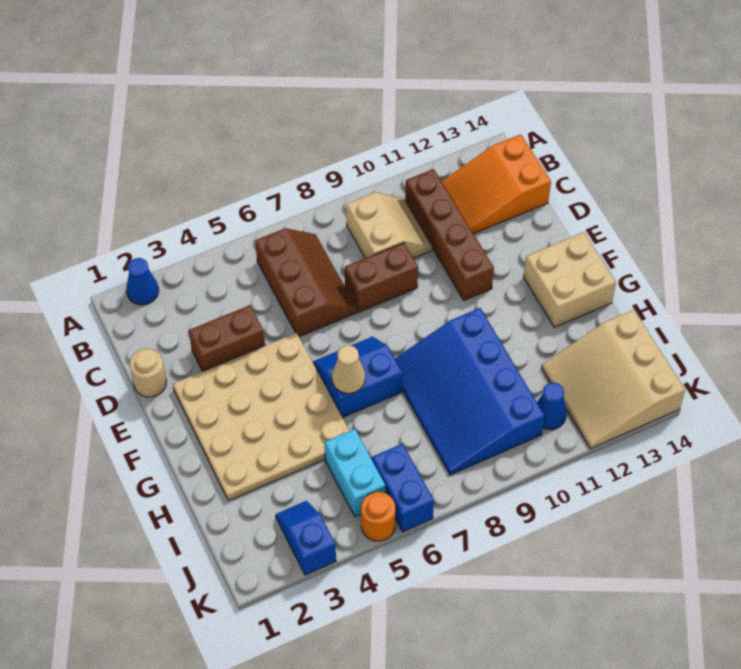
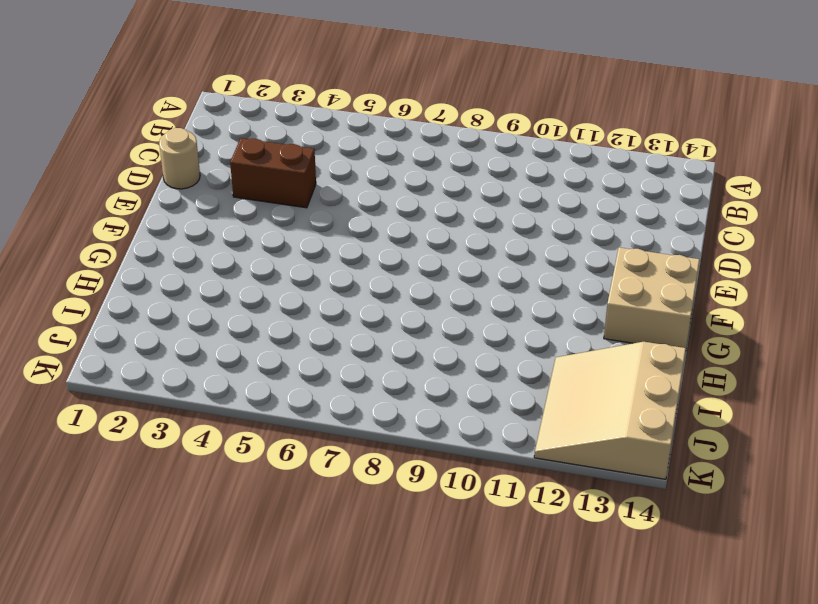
none -> blue 1x1 cone [126,258,159,305]
none -> brown 2x3 slope [255,228,357,337]
none -> tan 2x2 slope [346,192,432,258]

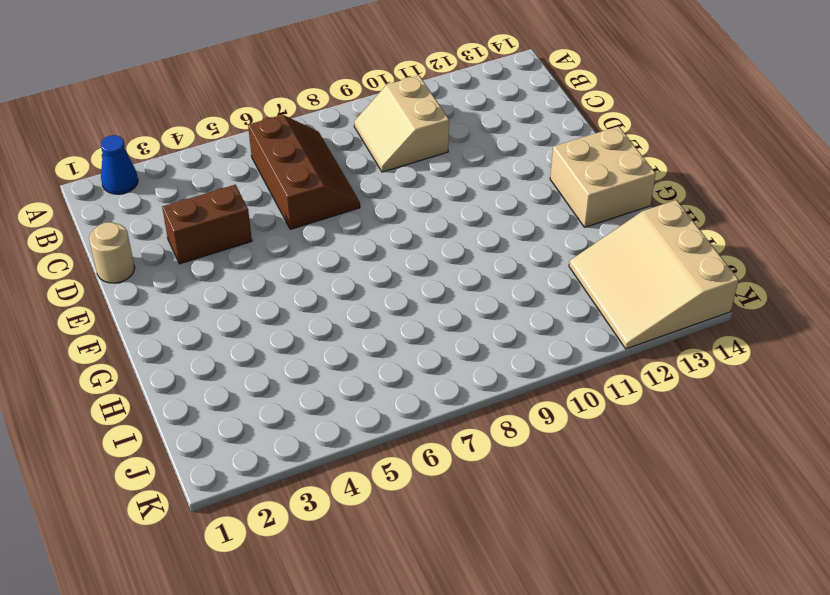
tan 2x2 slope [354,75,449,172] -> tan 2x2 slope turned to [346,192,432,258]
none -> brown 1x4 brick [405,169,494,300]
none -> orange 2x3 slope [442,134,551,234]
none -> brown 1x2 brick [345,243,418,312]

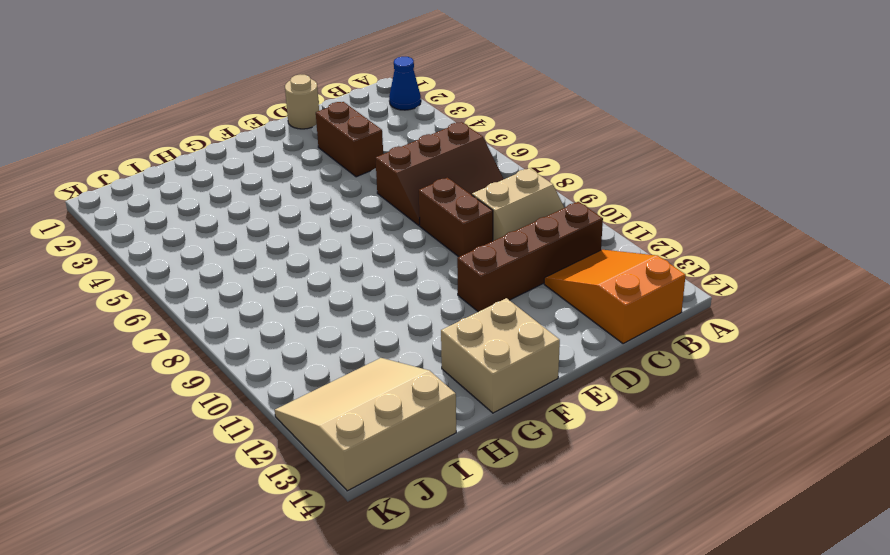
none -> tan 4x4 plate [173,333,349,501]
none -> blue 2x2 slope [313,337,402,418]
none -> blue 3x4 slope [395,308,545,475]

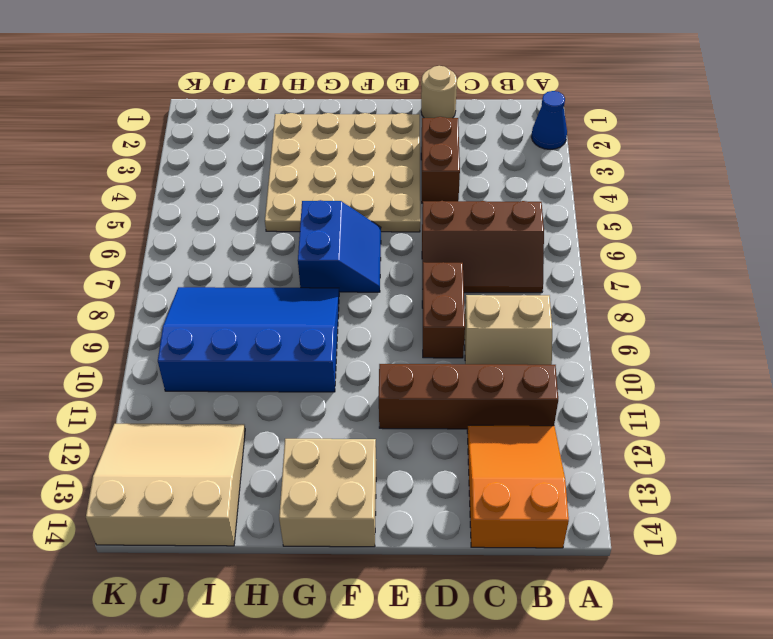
none -> cyan 1x2 brick [324,429,385,517]
none -> blue 1x2 slope [276,501,336,575]
none -> blue 1x2 brick [372,444,434,532]

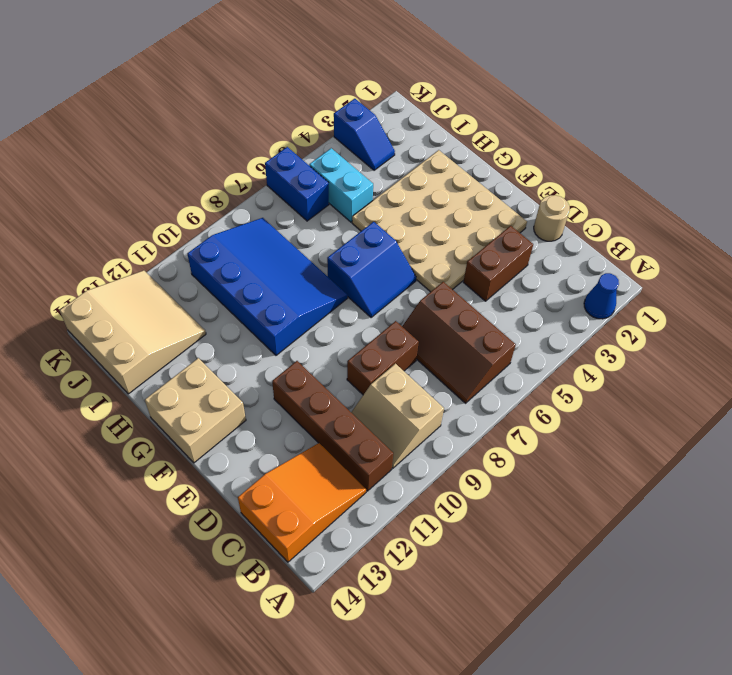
none -> blue 1x1 cone [537,383,567,429]
none -> orange 1x1 round brick [361,492,395,541]
none -> tan 1x1 cone [332,345,365,393]

